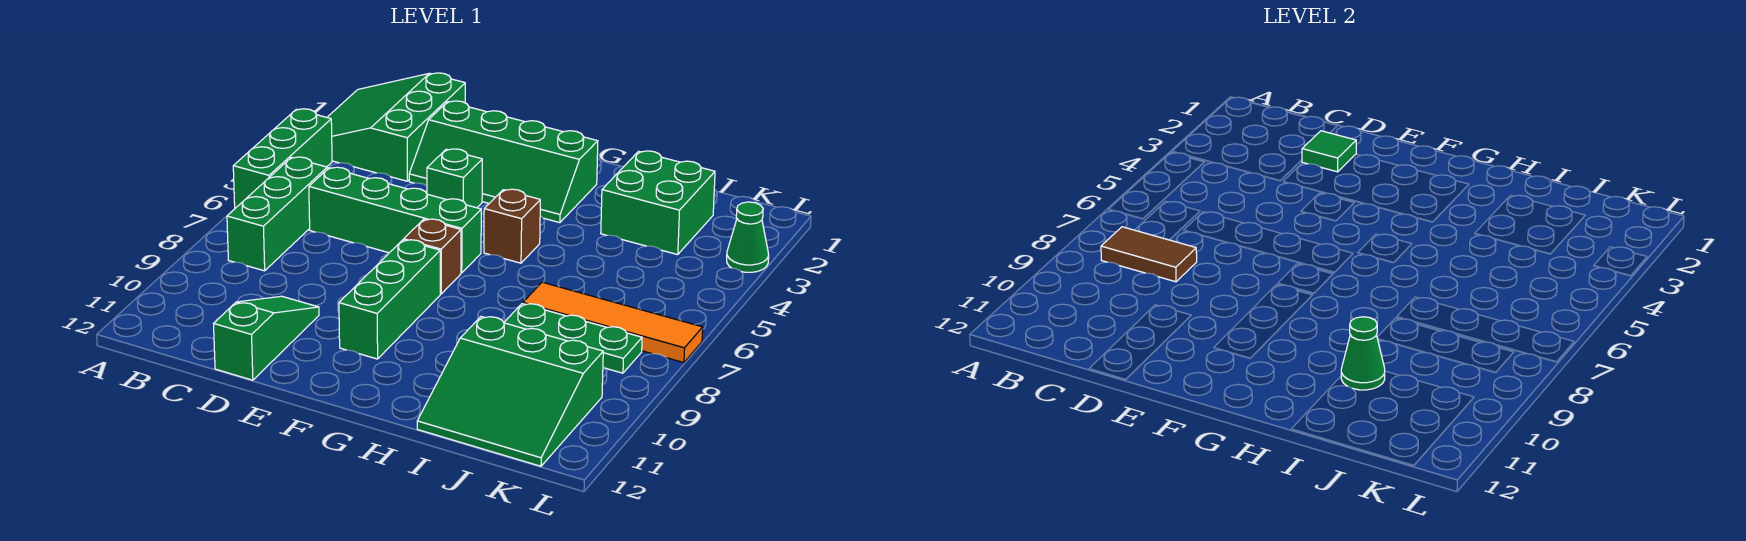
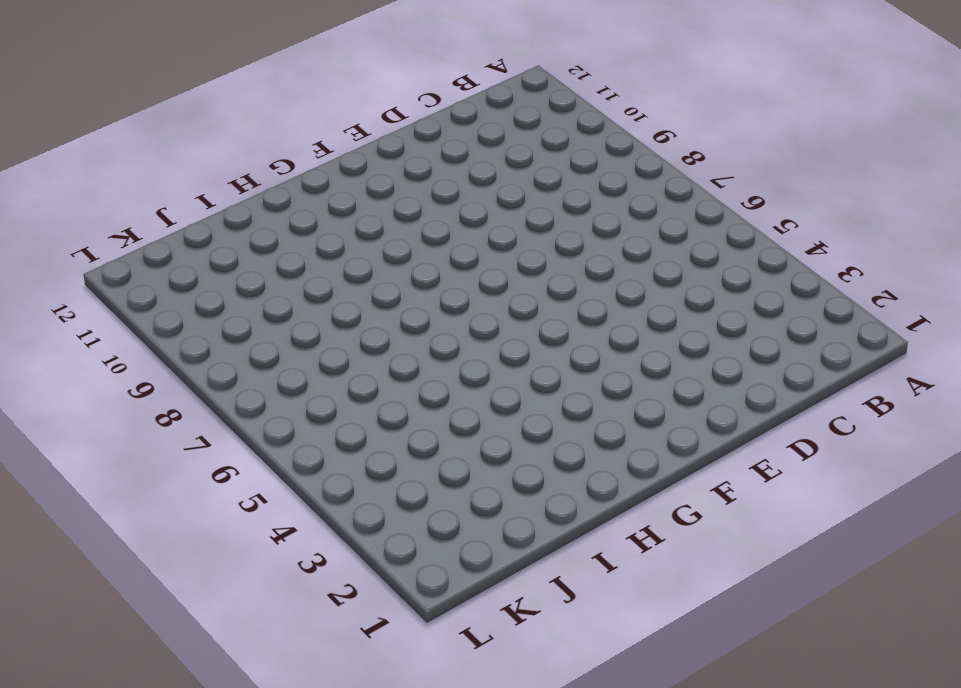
none -> green 3x3 slope [327,73,465,181]
none -> green 1x3 brick [233,109,332,208]
none -> green 1x3 brick [227,157,327,271]

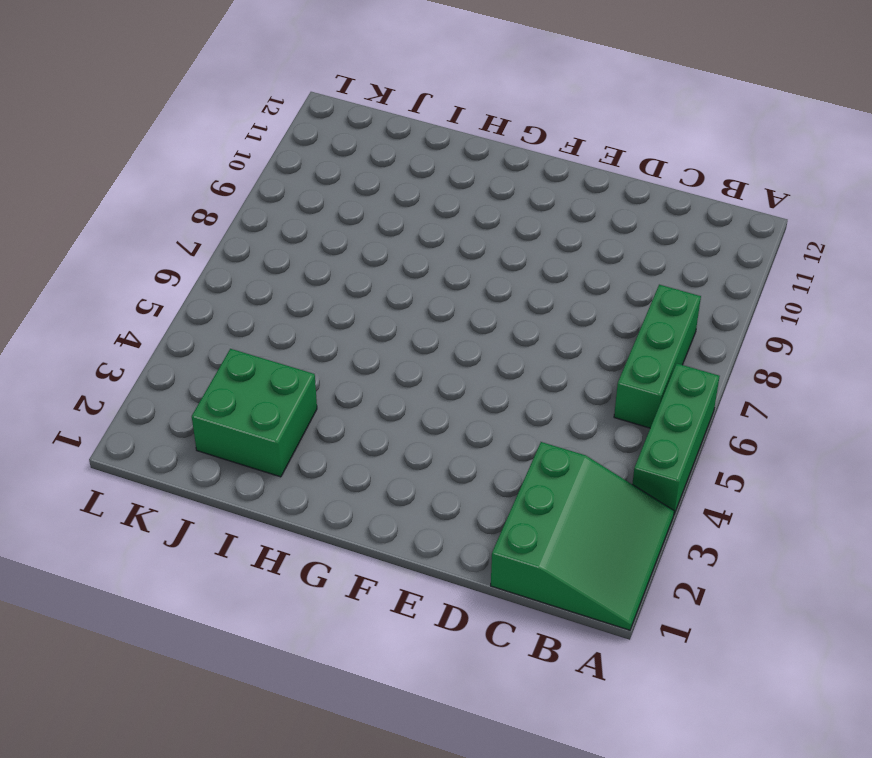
none -> green 1x4 brick [309,167,481,273]
none -> green 2x4 slope [409,101,598,223]
none -> green 1x3 slope [214,296,319,380]

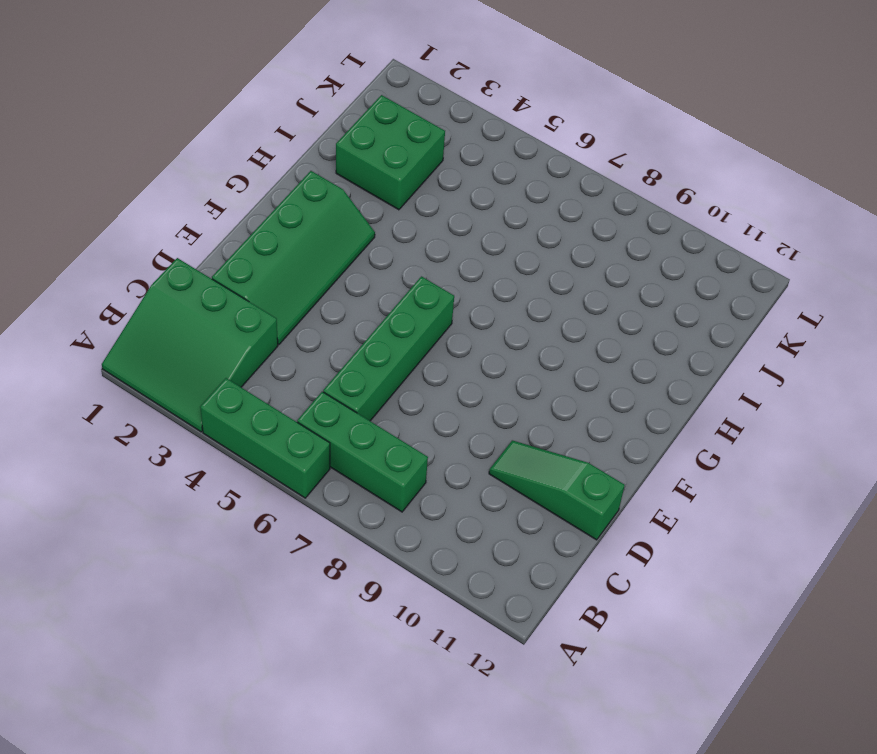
none -> green 1x1 brick [427,149,482,208]
none -> brown 1x1 brick [404,219,461,294]
none -> green 1x3 brick [339,240,440,359]

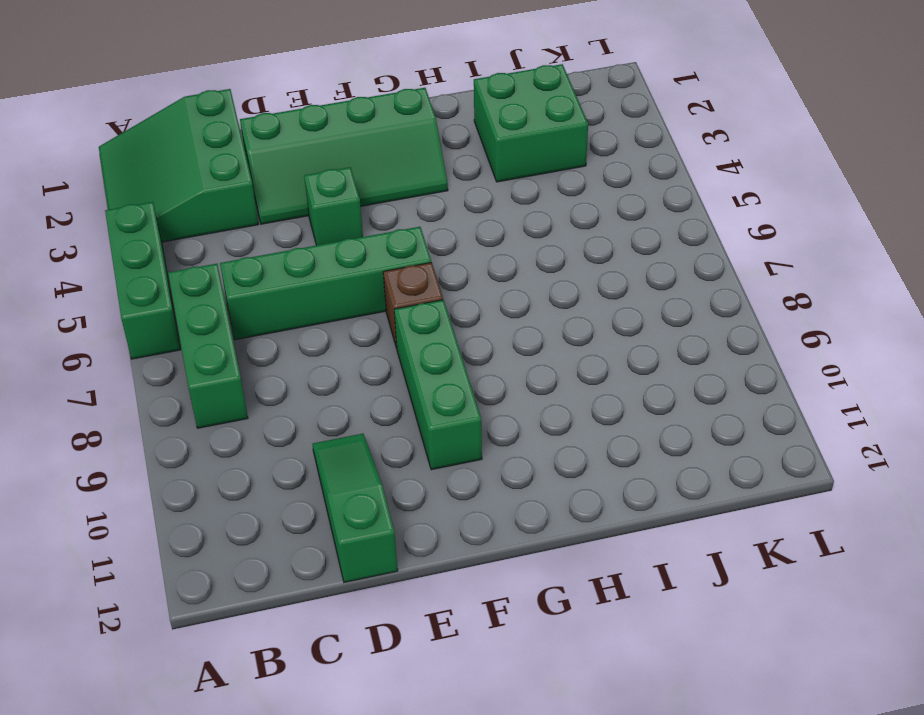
none -> brown 1x1 brick [484,189,540,263]
none -> orange 1x4 tile [523,282,703,363]
none -> green 1x3 plate [504,304,642,373]

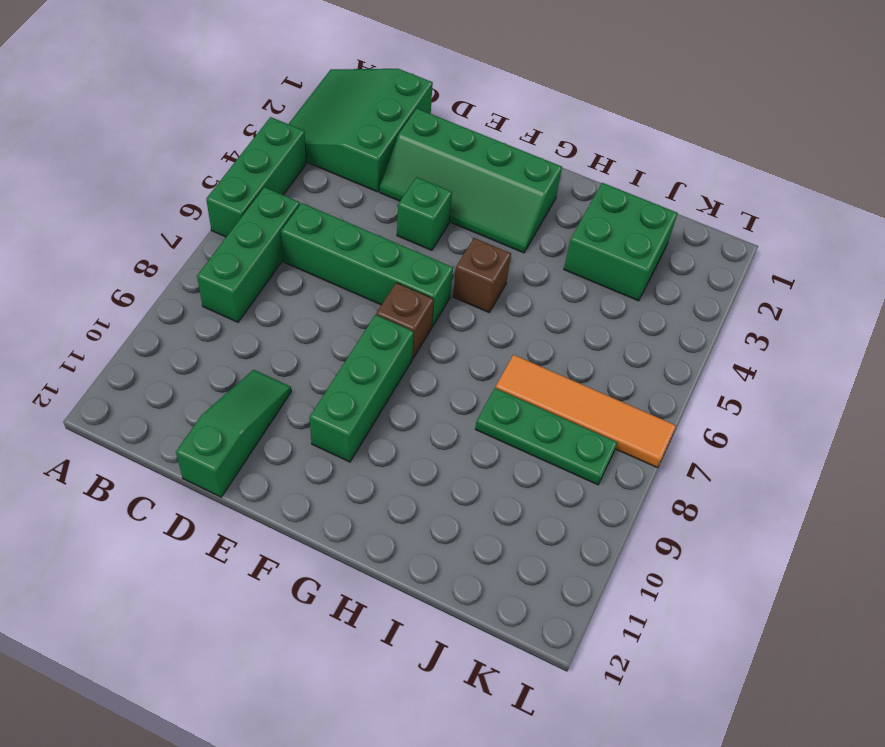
none -> green 3x3 slope [417,317,603,466]
none -> green 1x1 cone [727,202,769,272]
none -> brown 1x2 tile [1101,227,1197,282]

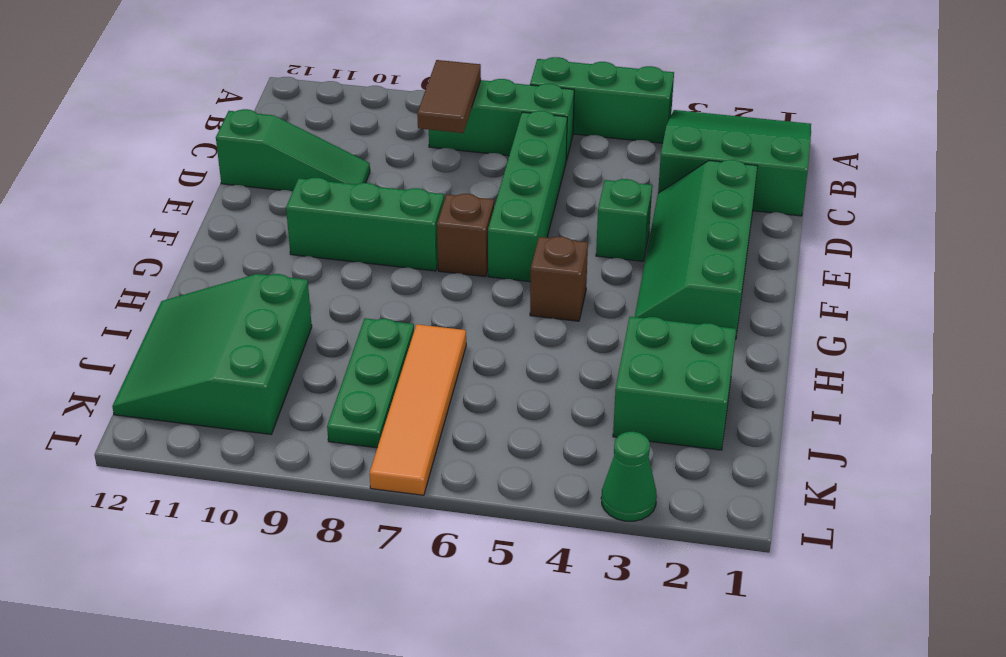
none -> green 1x1 tile [1302,131,1356,172]
none -> green 1x1 cone [1341,317,1385,390]

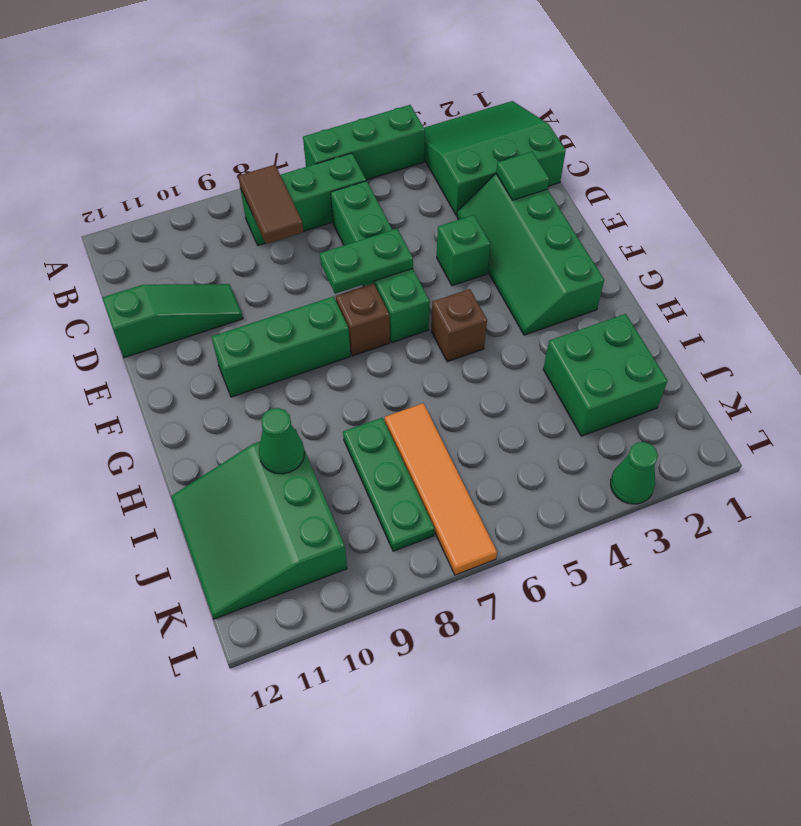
green 1x2 plate [320,229,413,294] -> none

